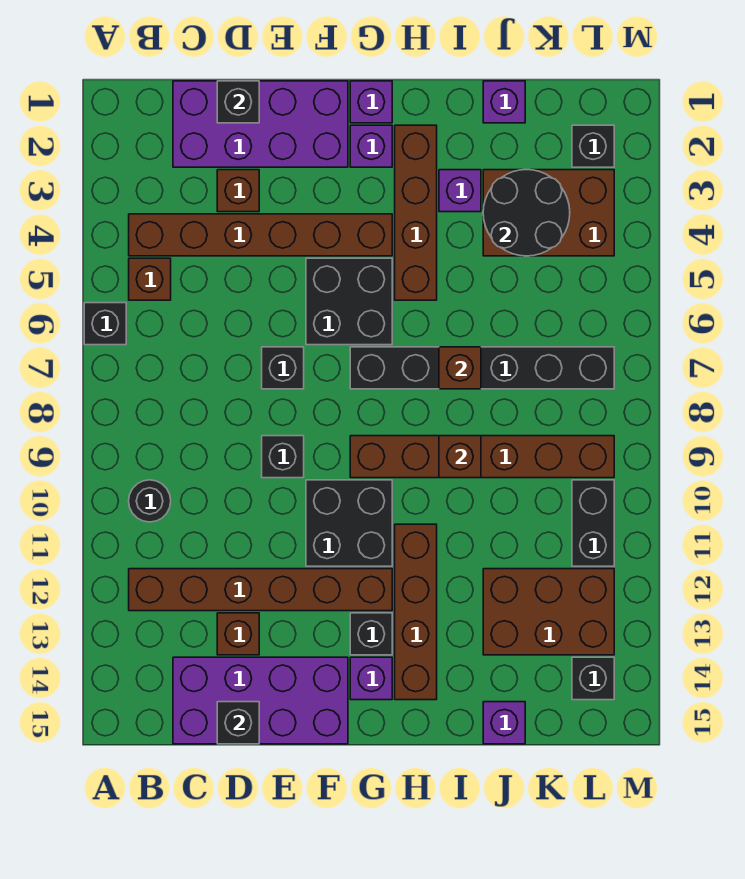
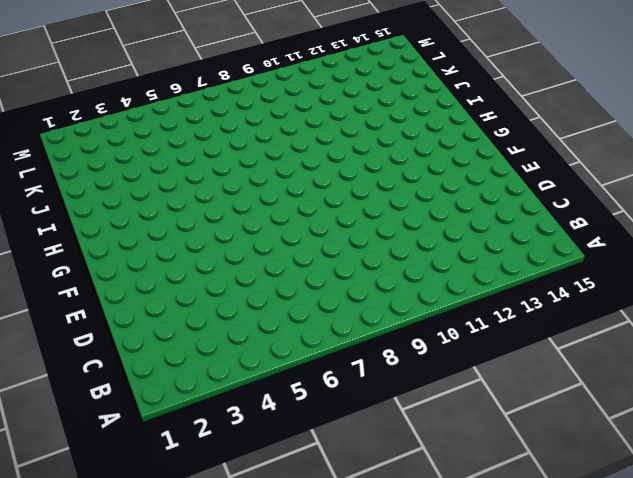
none -> black 1x1 brick [84,303,126,345]
none -> brown 1x6 brick [129,214,392,256]
none -> brown 1x1 brick [129,258,171,300]
none -> black 1x1 round brick [129,480,171,522]

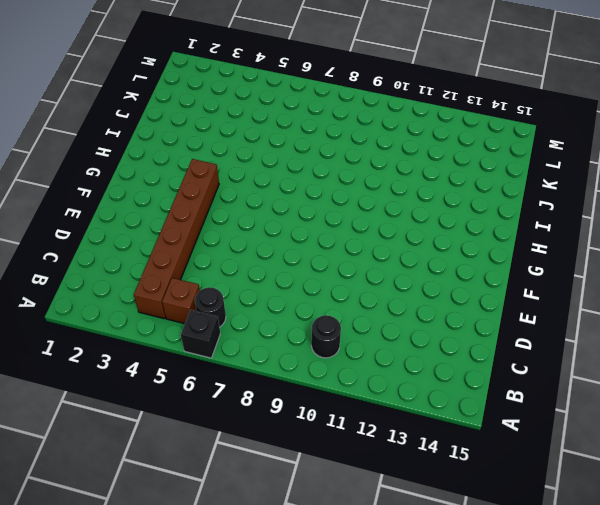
black 1x1 round brick [195,287,226,327] -> none
none -> brown 1x6 brick [129,569,392,611]
none -> purple 2x4 brick [173,81,348,167]
none -> purple 2x4 brick [173,657,348,744]
none -> brown 1x1 brick [217,170,259,212]

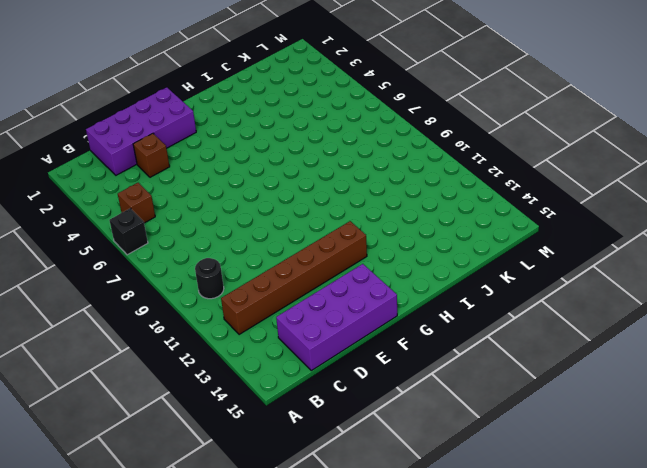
none -> brown 1x6 brick [129,214,392,256]
none -> brown 1x1 brick [217,613,259,655]
none -> black 1x1 brick [262,347,304,389]
none -> black 1x1 brick [262,436,304,478]

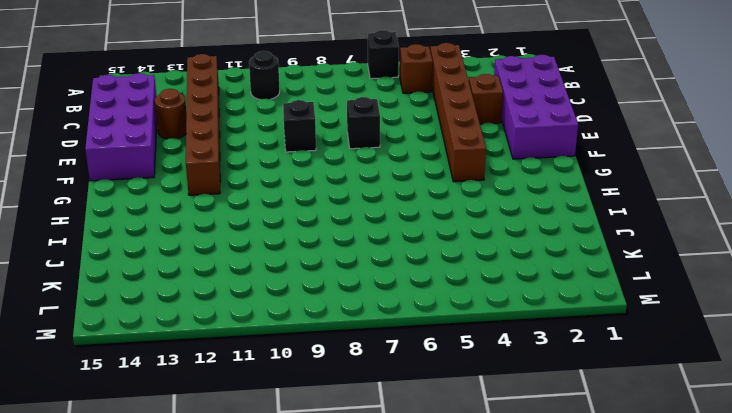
brown 1x1 round brick [155,89,187,139] -> brown 1x1 brick [217,613,259,655]
none -> black 2x2 brick [306,258,392,345]
none -> black 2x2 brick [306,480,392,566]
none -> purple 1x1 brick [350,81,392,123]
none -> purple 1x1 brick [350,125,392,167]

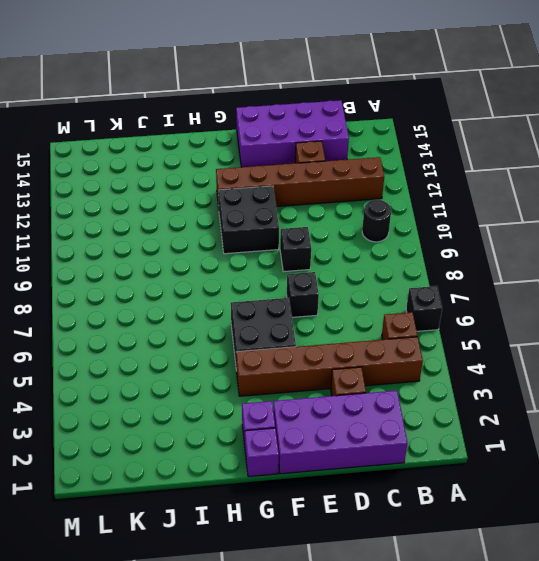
none -> black 1x6 brick [350,347,614,389]
none -> brown 1x6 brick [350,436,614,478]
none -> black 1x1 brick [350,613,392,655]
none -> purple 1x1 brick [350,657,392,700]

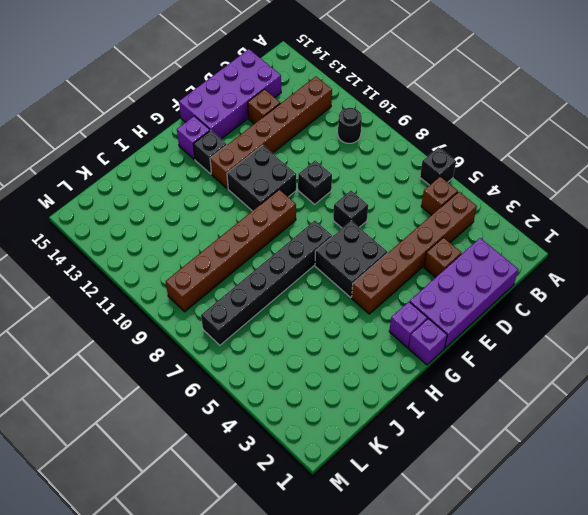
none -> brown 1x4 brick [395,125,437,300]
none -> brown 1x4 brick [395,524,437,700]
none -> purple 1x1 brick [439,170,481,212]
none -> purple 1x1 brick [483,81,525,123]

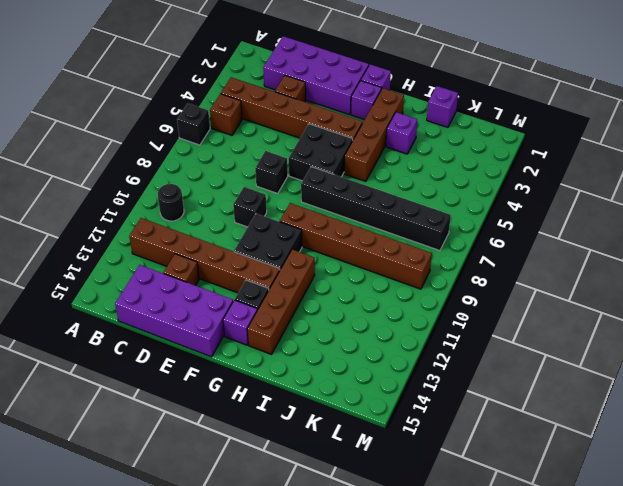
none -> brown 2x3 brick [483,170,614,256]
none -> brown 2x3 brick [483,569,614,655]
none -> purple 1x1 brick [483,702,525,744]
none -> black 1x1 brick [572,125,614,167]

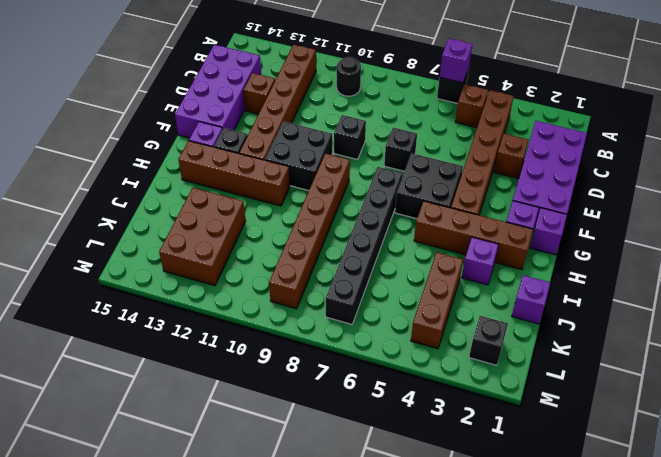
purple 1x1 brick [440,39,472,83] -> purple 1x1 brick moved to [483,702,525,744]
brown 1x3 brick [411,252,463,349] -> brown 2x3 brick [483,170,614,256]
none -> black 1x2 brick [572,480,614,566]
none -> black 1x1 brick [572,657,614,700]
none -> black 1x1 brick [217,81,259,123]
none -> black 1x1 brick [217,702,259,744]

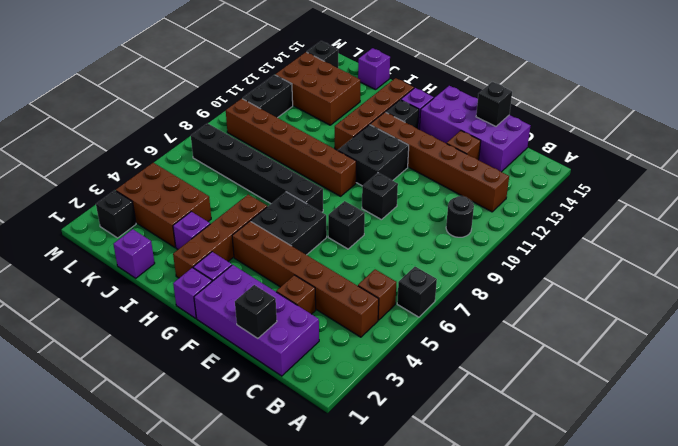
none -> brown 1x1 brick [439,347,481,389]
none -> brown 1x1 brick [439,436,481,478]
none -> black 2x2 round brick [483,170,570,256]

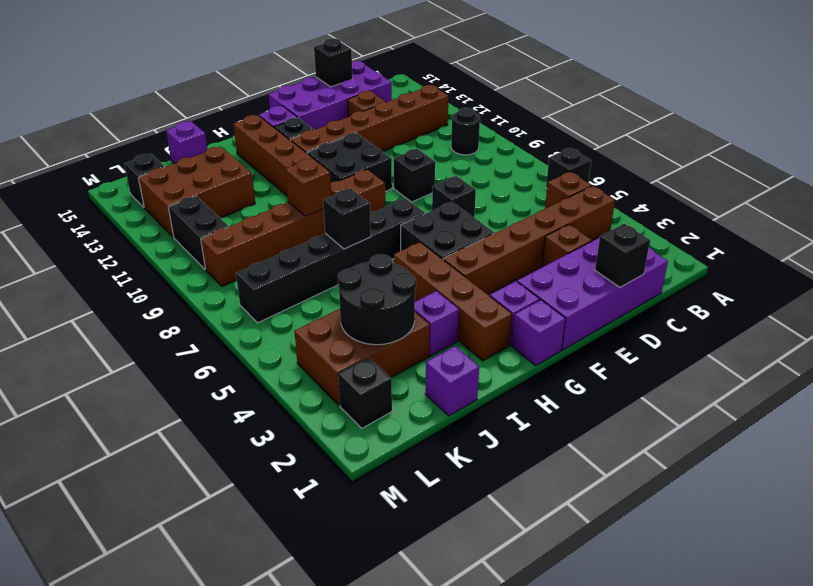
black 1x1 brick [323,188,371,249] -> brown 1x1 brick [439,347,481,389]

